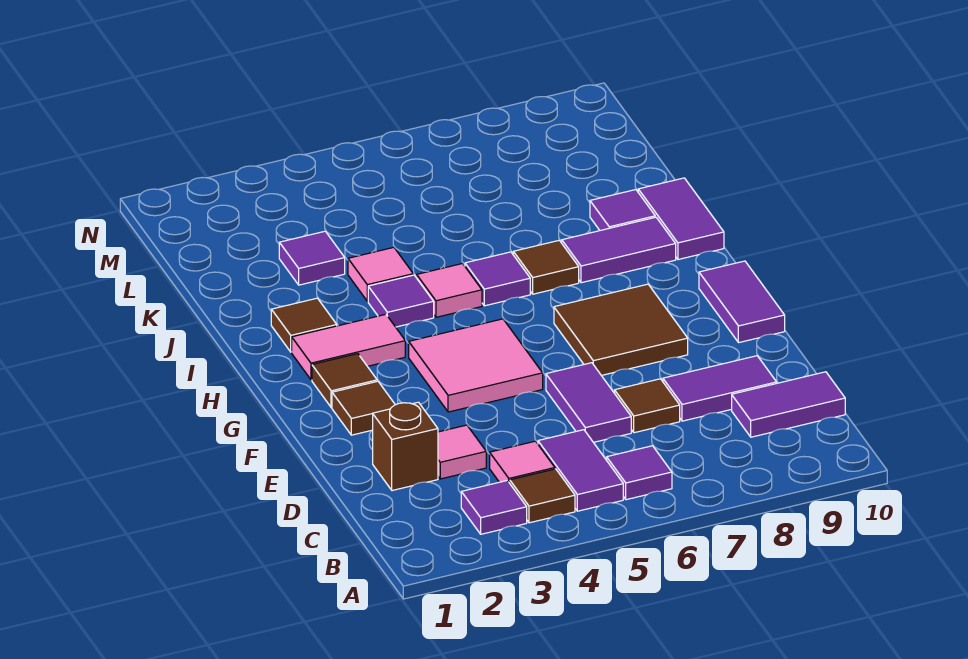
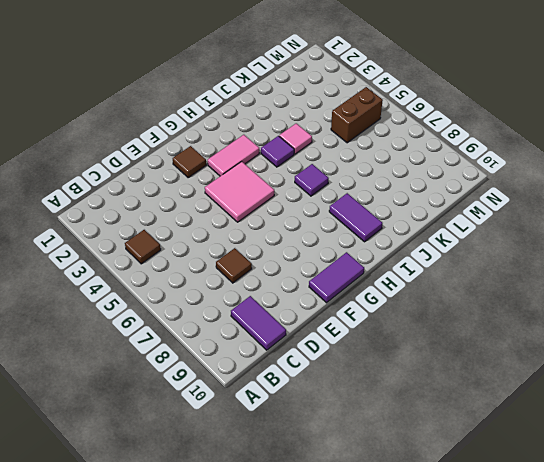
pink 1x2 tile [208,135,259,176] -> pink 1x2 tile turned to [292,314,405,380]
brown 1x2 brick [331,87,383,143] -> none
none -> purple 1x1 tile [461,481,527,534]
none -> purple 1x2 tile [538,430,623,511]
none -> purple 1x1 tile [607,446,672,500]

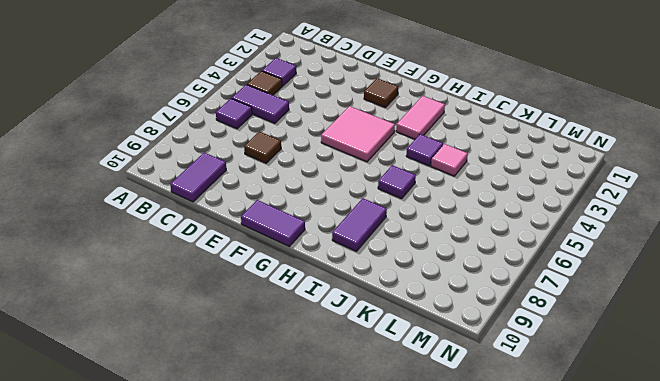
none -> pink 1x1 tile [490,441,555,483]
none -> brown 1x1 brick [373,402,438,491]
none -> pink 1x1 tile [438,425,486,479]

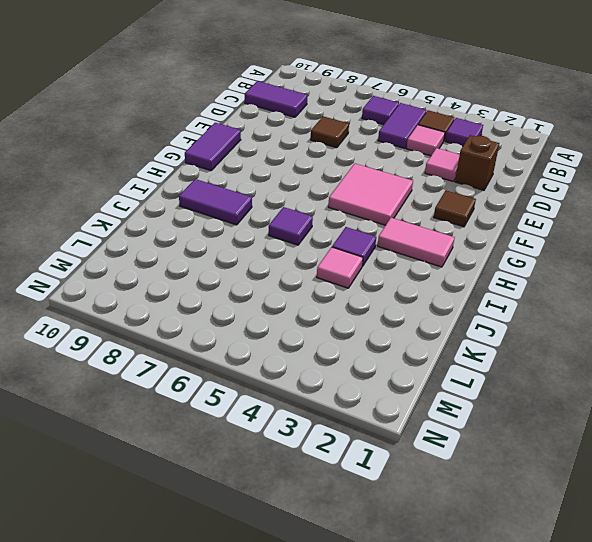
none -> purple 1x2 tile [546,363,631,442]
none -> purple 1x2 tile [663,356,777,421]
none -> brown 2x2 tile [554,284,688,375]

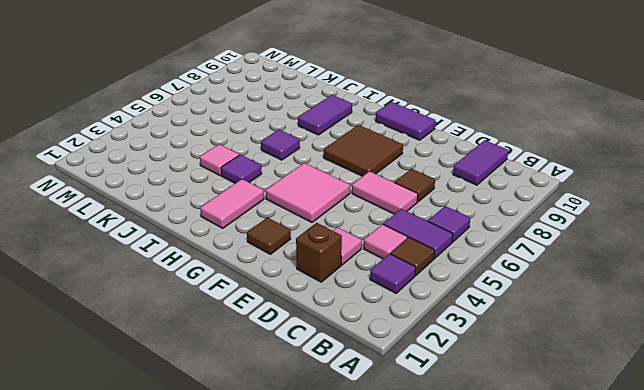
pink 1x2 tile [352,171,418,214] -> purple 1x2 tile [546,363,631,442]
none -> purple 1x2 tile [663,356,777,421]
none -> brown 1x1 tile [312,354,377,408]
none -> brown 1x1 tile [271,298,337,352]

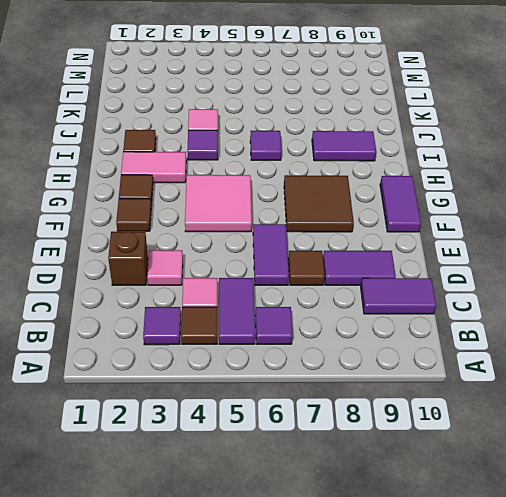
none -> pink 1x1 tile [417,264,482,317]
none -> brown 1x1 tile [513,240,579,294]
none -> purple 1x2 tile [638,178,724,260]

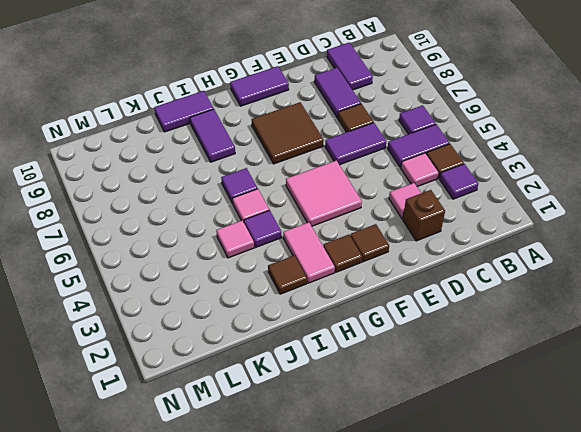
none -> brown 1x1 tile [513,240,579,294]
none -> purple 1x1 tile [590,190,655,230]
none -> purple 1x1 tile [279,231,345,285]

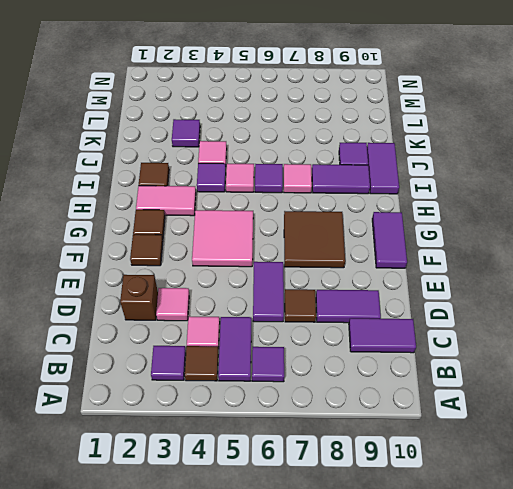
pink 1x1 tile [284,164,312,193] -> brown 1x1 tile [513,240,579,294]

